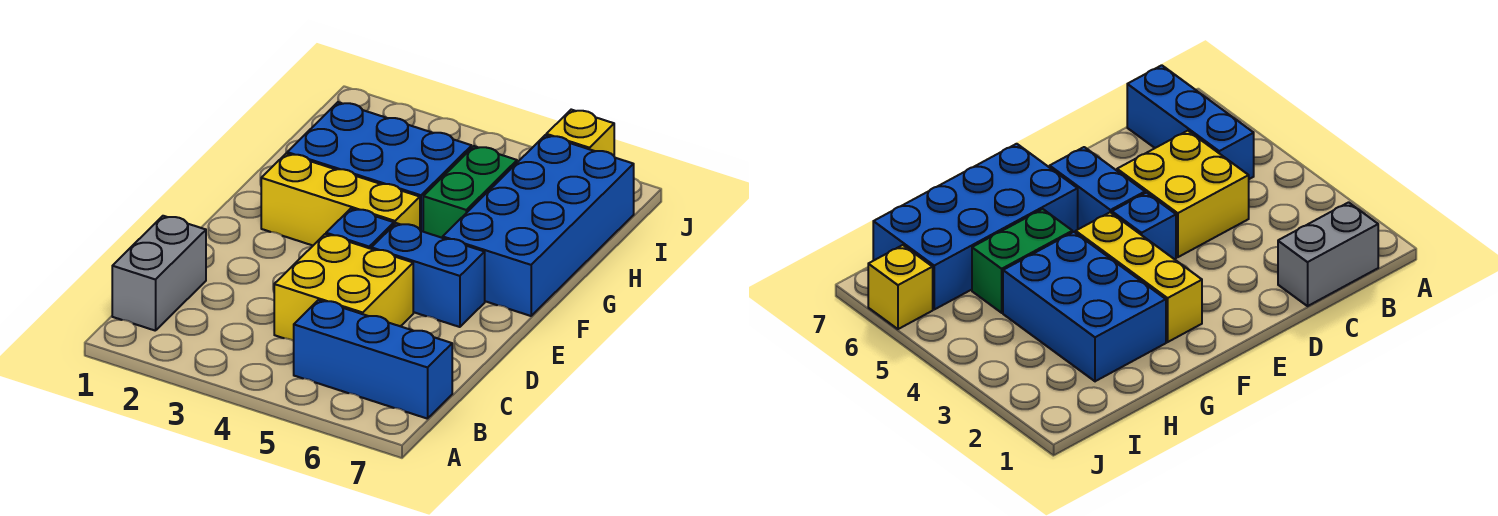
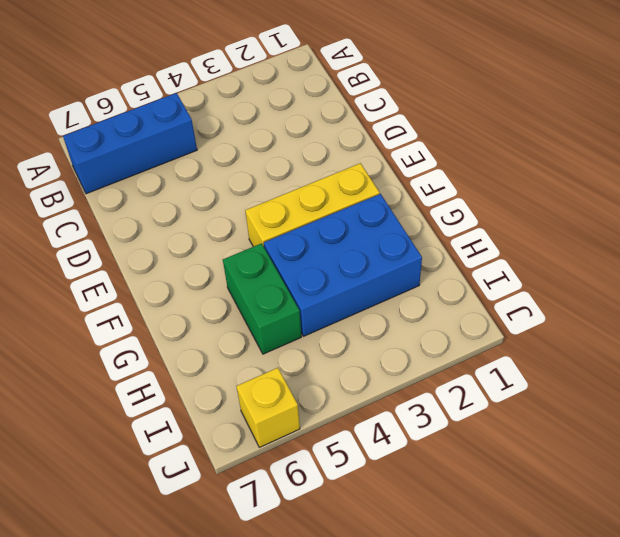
none -> grey 1x2 brick [112,216,206,331]
none -> yellow 2x2 brick [274,234,413,341]

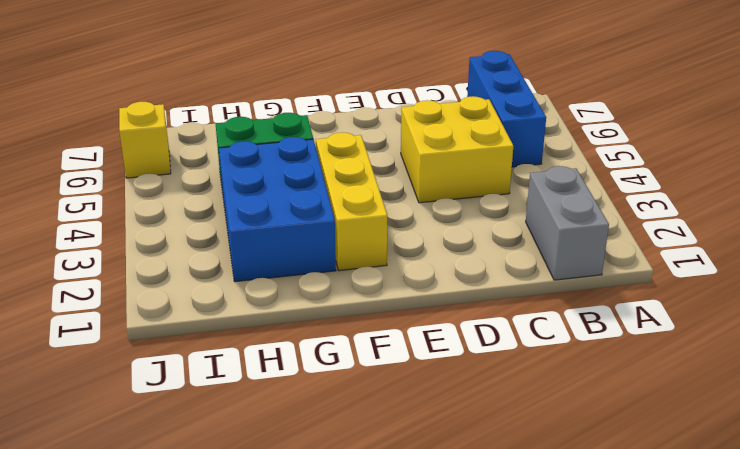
grey 1x2 brick [526,166,609,280] -> grey 1x2 brick turned to [112,216,206,331]
none -> blue 1x1 brick [326,209,394,249]
none -> blue 1x2 brick [371,223,485,327]

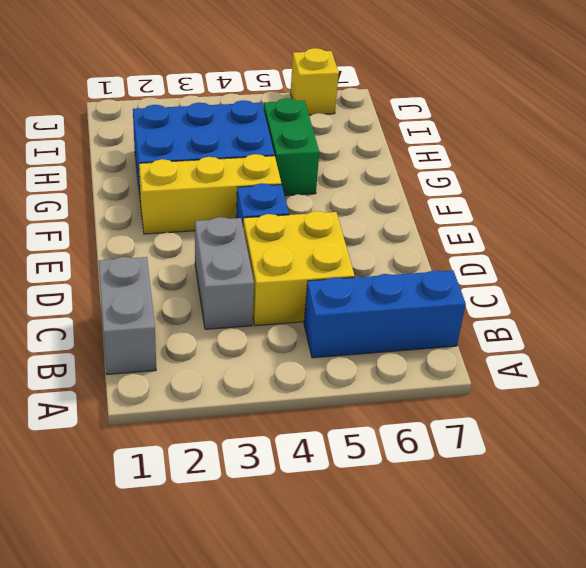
grey 1x2 brick [195,217,254,329] -> none
none -> blue 1x2 brick [371,223,485,327]
none -> blue 2x4 brick [443,135,634,316]

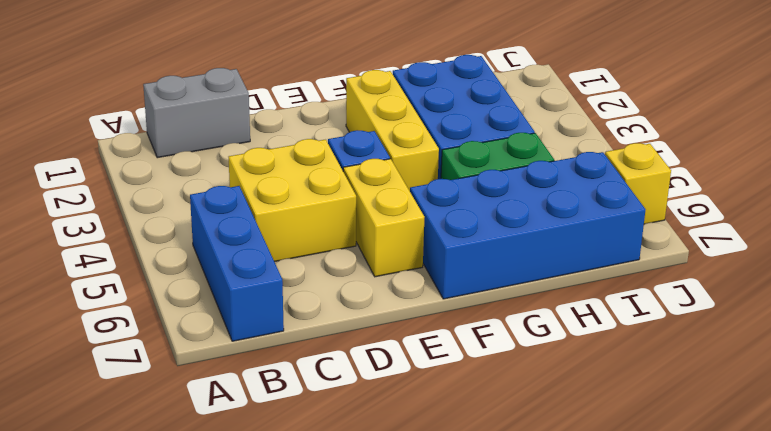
yellow 1x2 brick [343,159,424,277] -> blue 1x2 brick [371,223,485,327]

